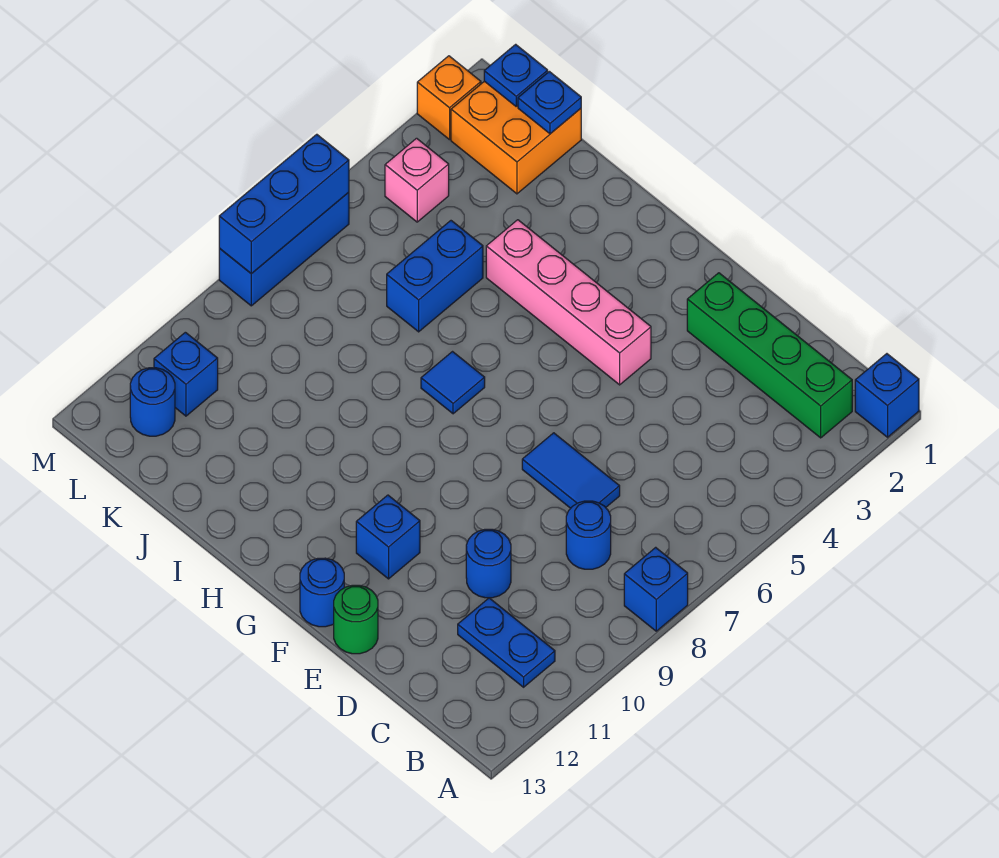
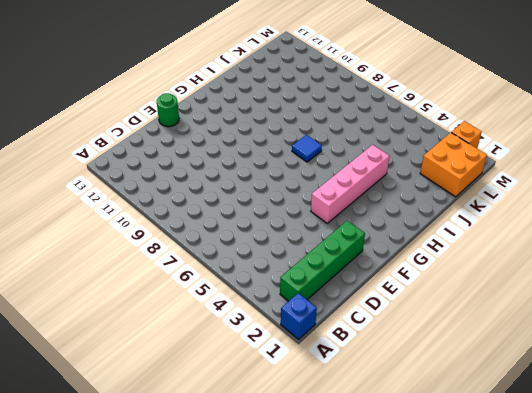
none -> blue 1x1 brick [624,547,688,631]
none -> blue 1x2 plate [458,598,555,687]
none -> blue 1x1 round brick [566,501,611,569]

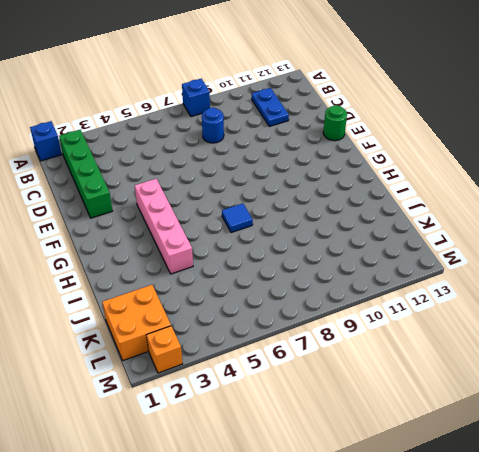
none -> blue 1x2 tile [522,433,620,508]
none -> blue 1x1 round brick [466,529,511,598]
none -> blue 1x1 brick [356,495,420,579]

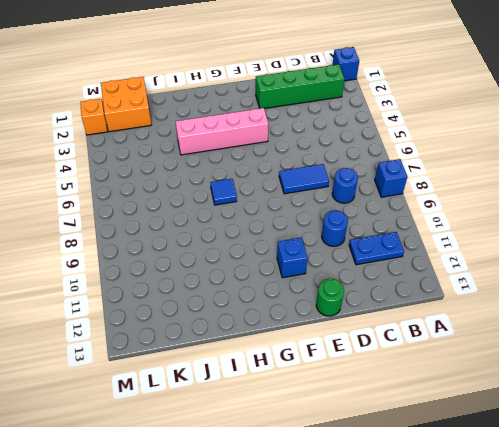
none -> blue 1x1 round brick [300,558,344,627]
none -> blue 1x2 brick [387,221,483,332]
none -> pink 1x1 brick [385,138,449,222]

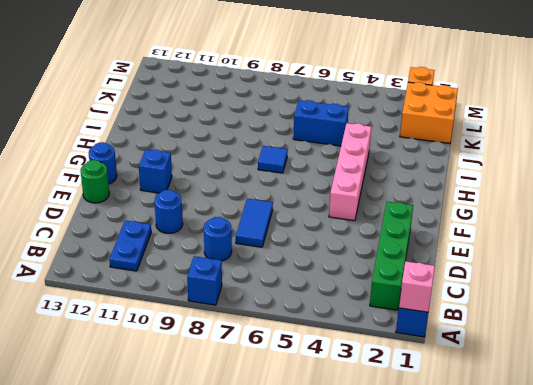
pink 1x1 brick [399,261,435,312] -> pink 1x1 brick moved to [385,138,449,222]
none -> blue 1x1 brick [154,332,218,416]
none -> blue 1x1 round brick [130,368,175,436]
none -> blue 1x3 brick [219,192,349,306]

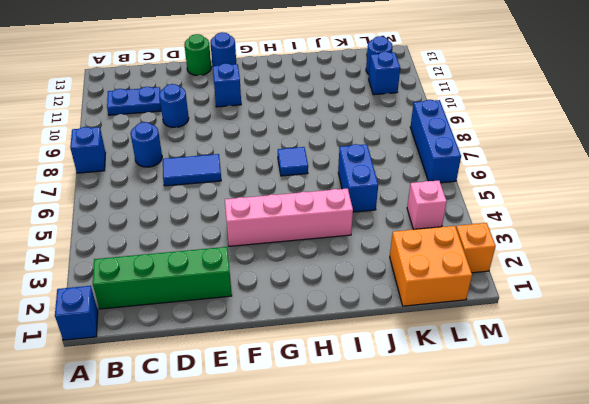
none -> blue 1x1 plate [518,72,581,134]
none -> blue 1x1 plate [484,44,548,106]
none -> blue 1x3 brick [219,134,349,274]

